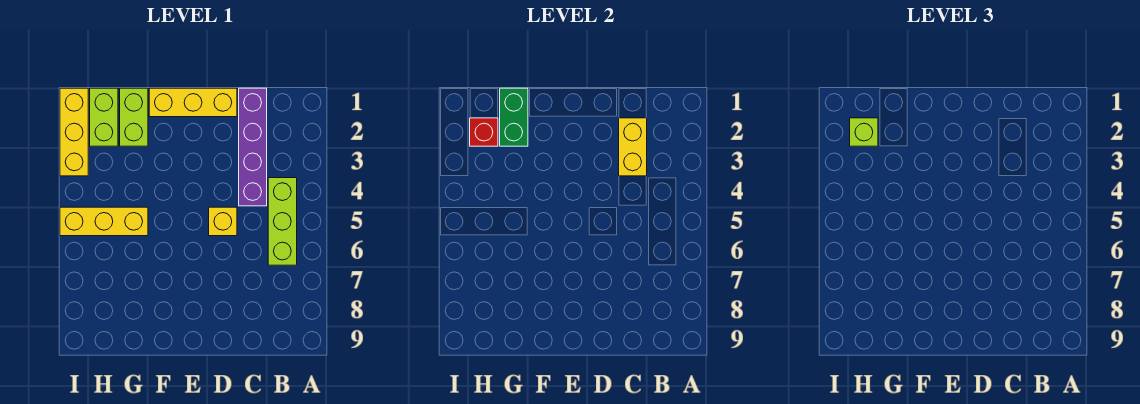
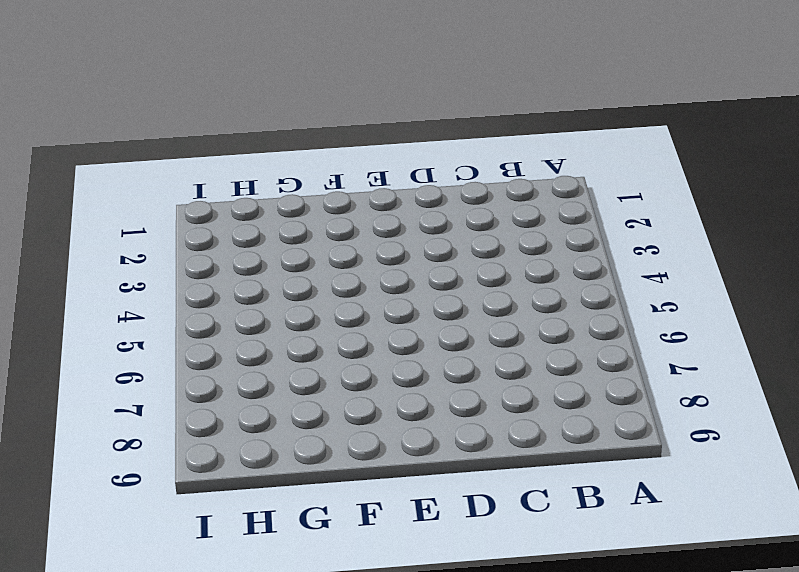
none -> lime 1x3 brick [268,178,297,265]
none -> purple 1x4 brick [239,88,267,206]
none -> yellow 1x3 brick [149,88,237,117]

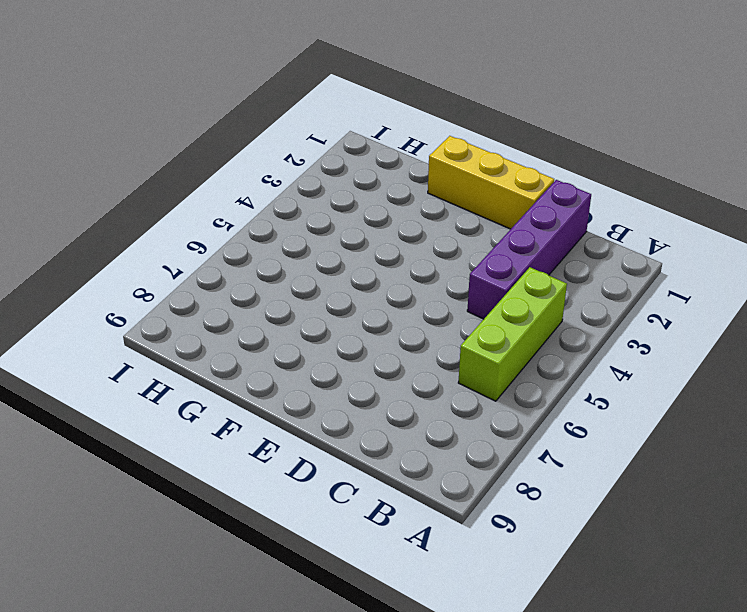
none -> yellow 1x1 brick [209,207,237,236]
none -> lime 1x2 brick [120,88,148,146]
none -> yellow 1x3 brick [60,207,148,236]

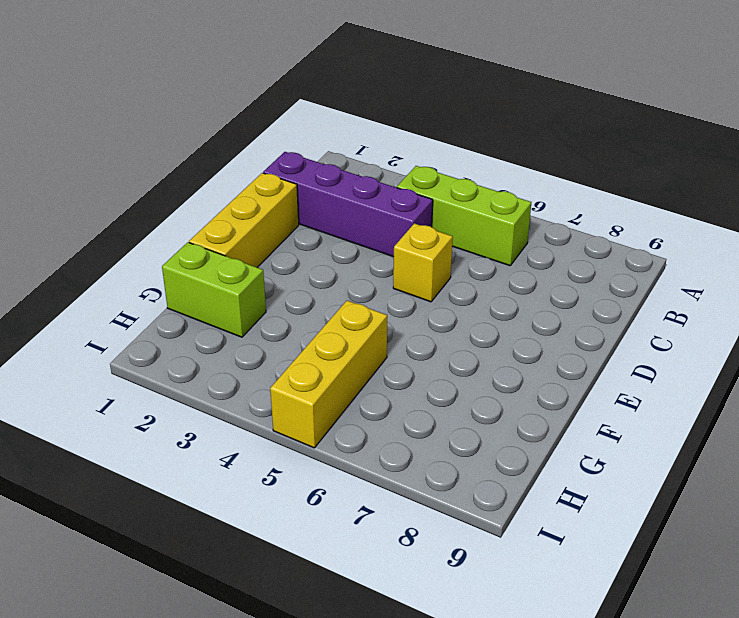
none -> lime 1x2 brick [90,88,118,146]
none -> yellow 1x3 brick [60,88,88,176]
none -> yellow 1x2 brick [619,118,647,176]

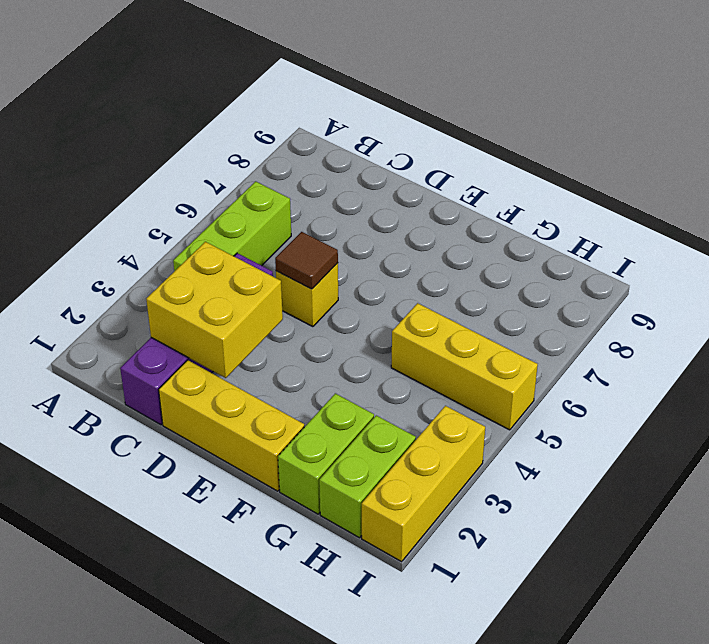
yellow 2x2 brick [146,242,283,378] -> yellow 1x2 brick [619,118,647,176]
brown 1x1 tile [275,232,338,289] -> none
none -> green 1x2 brick [500,88,528,146]
none -> red 1x1 brick [470,118,498,146]
none -> lime 1x1 brick [850,118,878,146]

